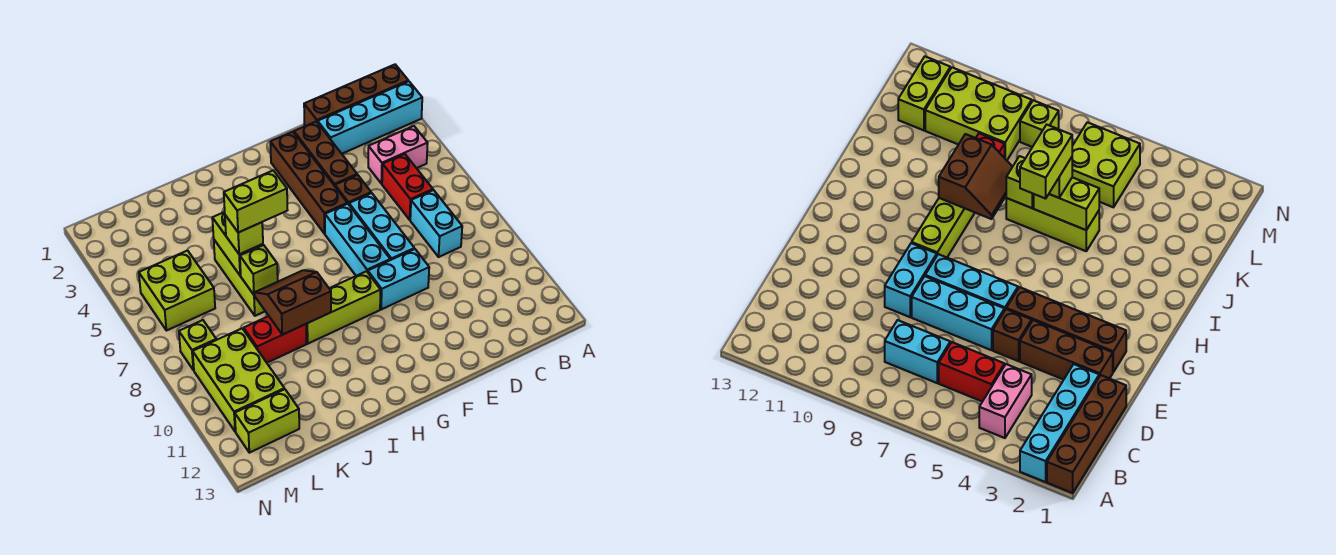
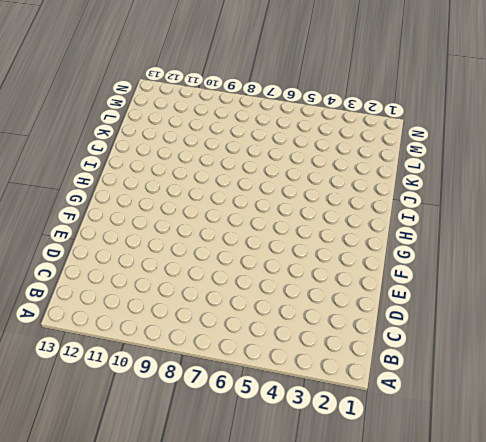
none -> brown 1x4 brick [304,65,408,126]
none -> cyan 1x4 brick [318,81,422,154]
none -> pink 1x2 brick [368,126,428,184]

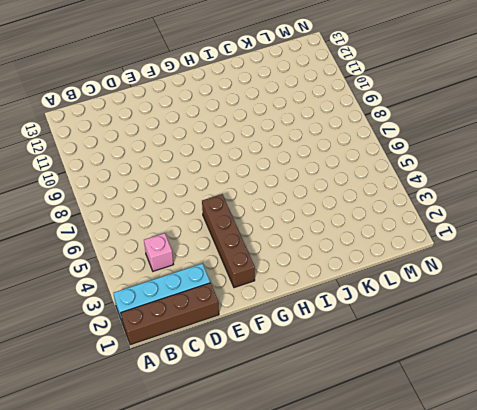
pink 1x1 brick [144,233,173,271] -> pink 1x2 brick [368,126,428,184]
none -> red 1x2 brick [382,154,433,220]
none -> cyan 1x2 brick [410,190,462,257]
none -> brown 1x3 brick [294,122,357,186]

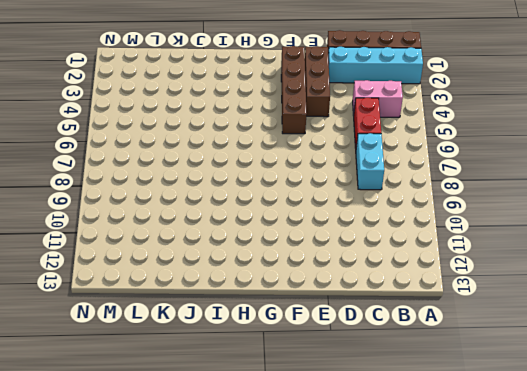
none -> brown 1x1 brick [335,175,371,204]
none -> cyan 1x3 brick [349,193,414,260]
none -> cyan 1x2 brick [368,249,429,309]

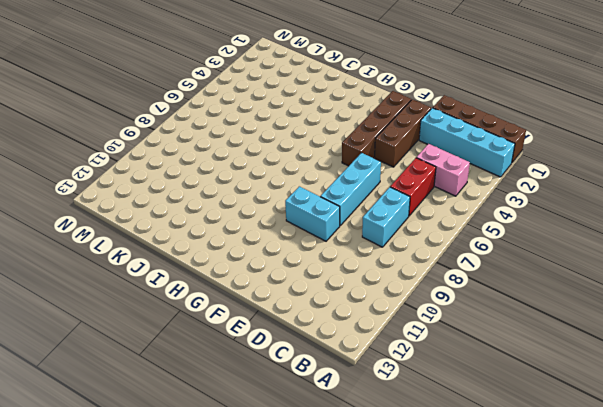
none -> brown 1x1 brick [335,175,371,204]
none -> cyan 1x3 brick [325,204,390,276]
none -> lime 1x3 brick [306,271,381,344]

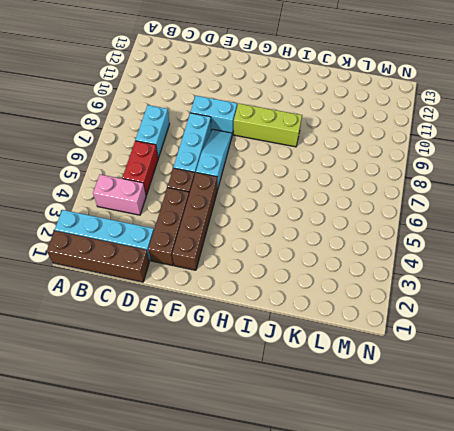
cyan 1x3 slope [196,129,232,189] -> cyan 1x3 brick [325,204,390,276]
none -> lime 1x3 brick [214,240,265,316]
none -> red 1x2 brick [244,316,306,363]
none -> lime 2x2 brick [139,250,215,331]

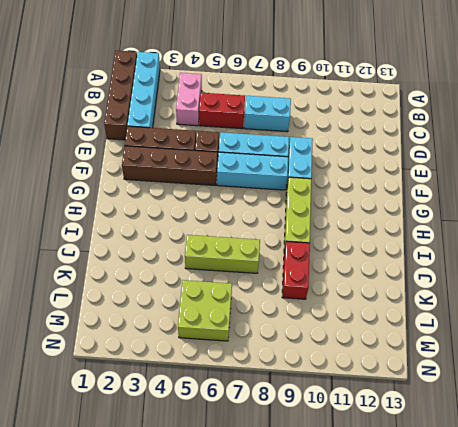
none -> lime 2x3 brick [193,329,284,432]
none -> lime 1x2 brick [235,389,299,453]
none -> lime 1x1 brick [179,320,216,370]

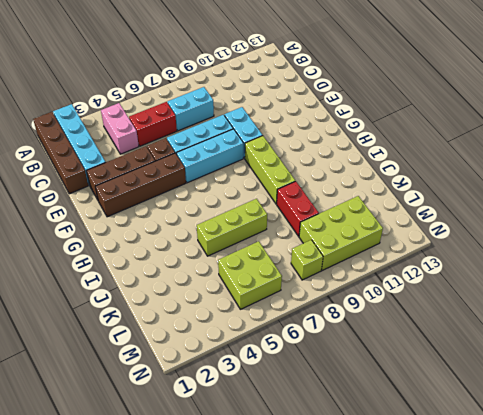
none -> lime 1x2 brick [235,389,299,453]
none -> brown 2x2 slope [255,270,331,335]
none -> lime 1x2 brick [212,212,263,276]

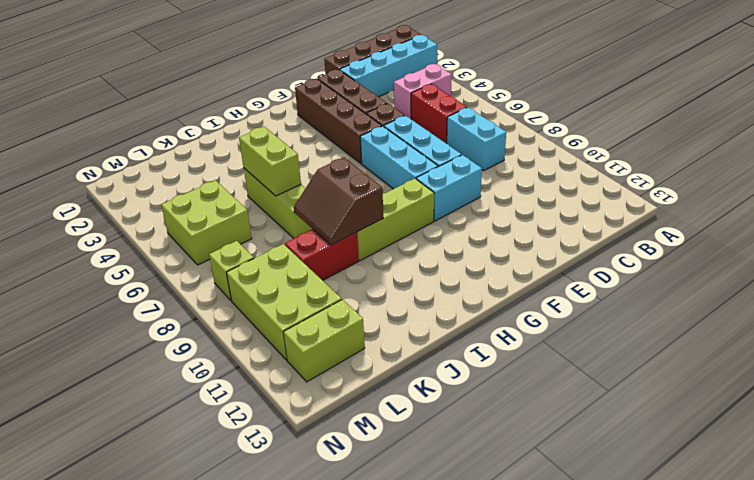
brown 2x2 slope [294,157,383,245] -> brown 2x2 slope turned to [255,270,331,335]
none -> lime 1x1 brick [240,245,278,295]
none -> lime 1x1 brick [225,215,263,254]
none -> lime 1x2 brick [224,171,287,233]

